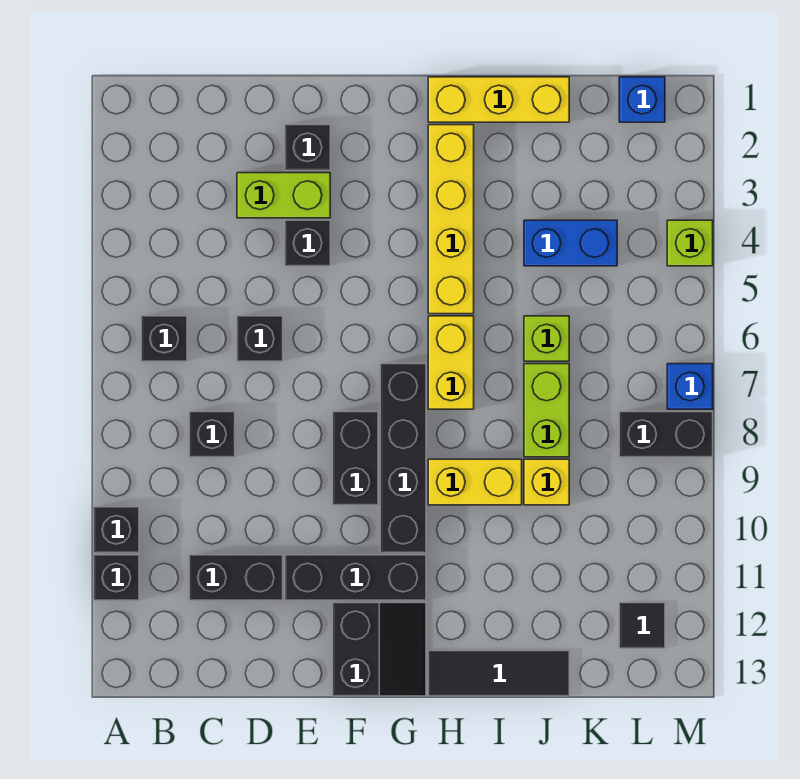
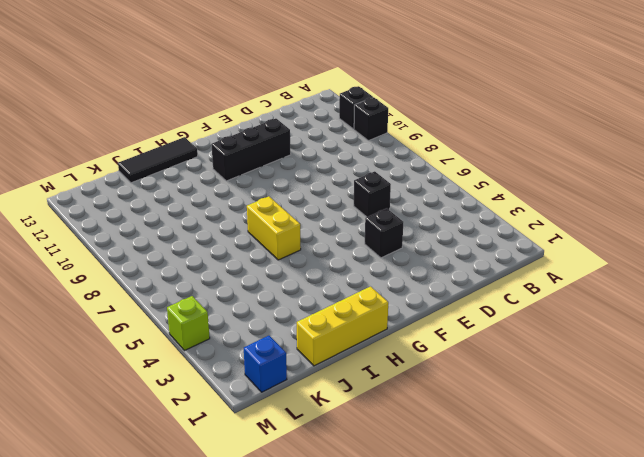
none -> black 1x1 brick [141,316,187,361]
none -> black 1x1 brick [189,412,235,457]
none -> black 1x2 brick [189,555,283,600]

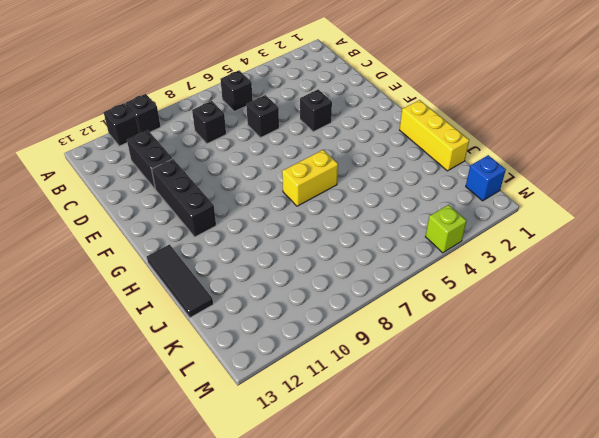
none -> lime 1x2 brick [237,173,330,218]
none -> black 1x1 brick [285,125,330,170]
none -> black 1x2 brick [333,412,378,505]

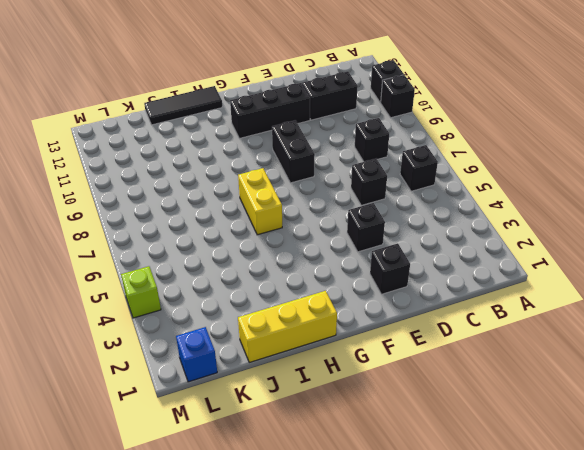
none -> lime 1x2 brick [237,173,330,218]
none -> black 2x2 slope [333,603,426,696]
none -> black 1x4 brick [380,364,426,553]

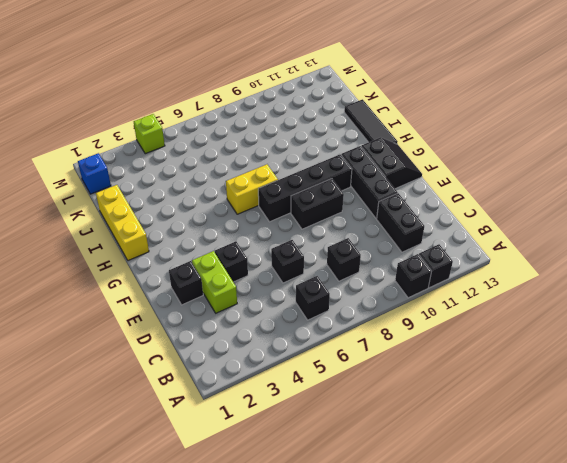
black 2x2 slope [361,137,422,189] -> black 2x2 slope turned to [333,603,426,696]
none -> yellow 1x4 brick [428,125,474,314]
none -> yellow 1x2 brick [428,459,522,505]
none -> blue 1x2 brick [524,220,617,266]

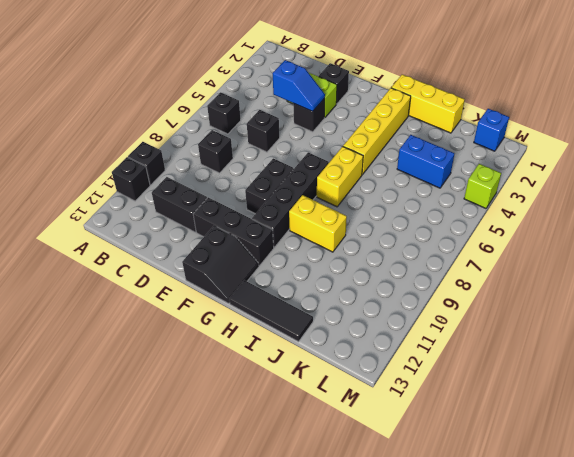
blue 1x2 slope [272,60,325,111] -> none
none -> lime 1x1 brick [524,316,569,361]
none -> lime 1x2 brick [524,364,569,457]
none -> yellow 1x1 brick [524,459,569,505]

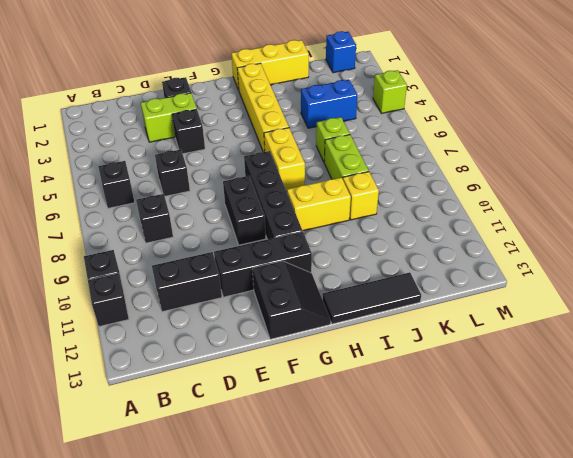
none -> black 1x2 brick [619,412,713,457]
none -> black 1x1 tile [619,603,665,648]
none -> blue 1x1 brick [667,364,713,409]

